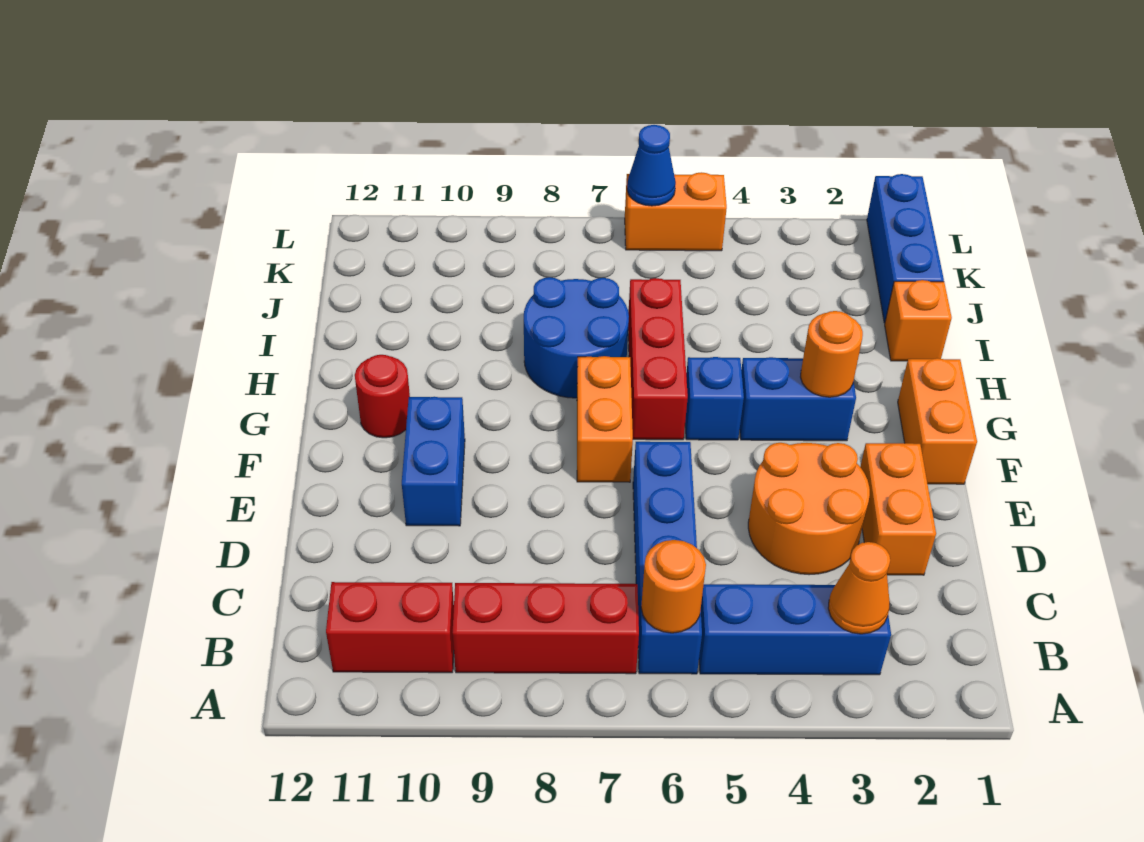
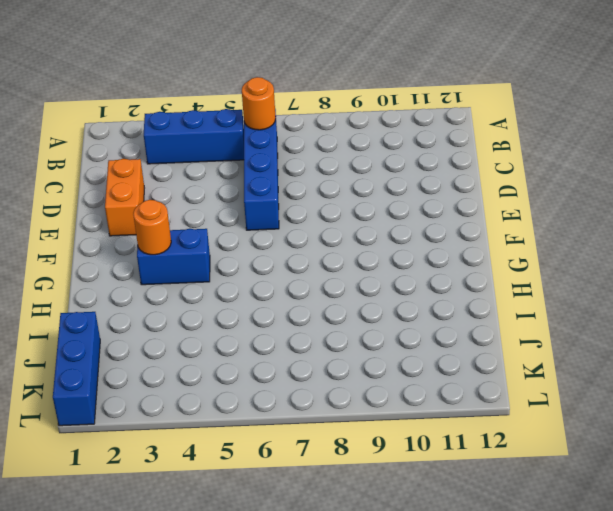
none -> red 1x3 brick [453,583,639,674]
none -> red 1x2 brick [326,582,454,673]
none -> orange 2x2 round brick [748,443,870,575]

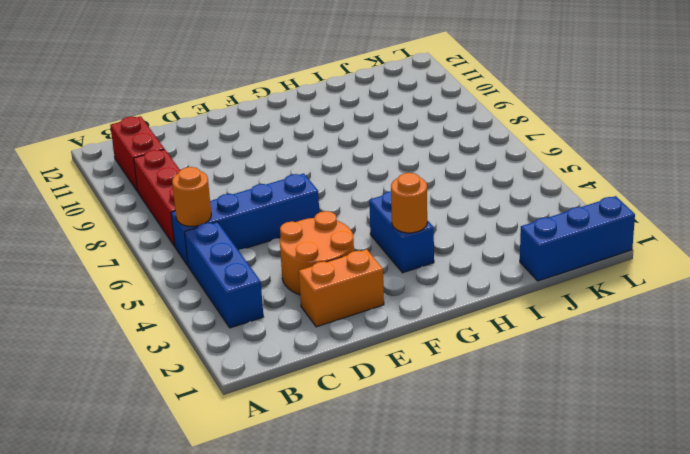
none -> blue 1x2 brick [402,397,465,526]
none -> orange 1x2 brick [898,358,977,484]
none -> orange 1x2 brick [577,356,633,482]

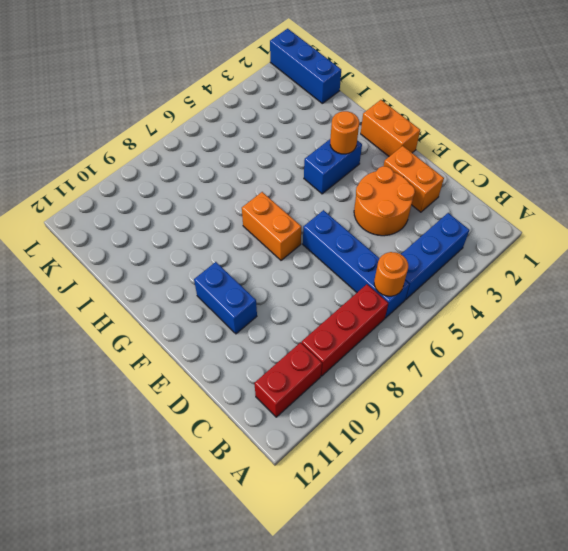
none -> blue 1x1 brick [685,357,744,440]
none -> red 1x3 brick [628,278,688,440]
none -> red 1x1 round brick [355,355,410,438]

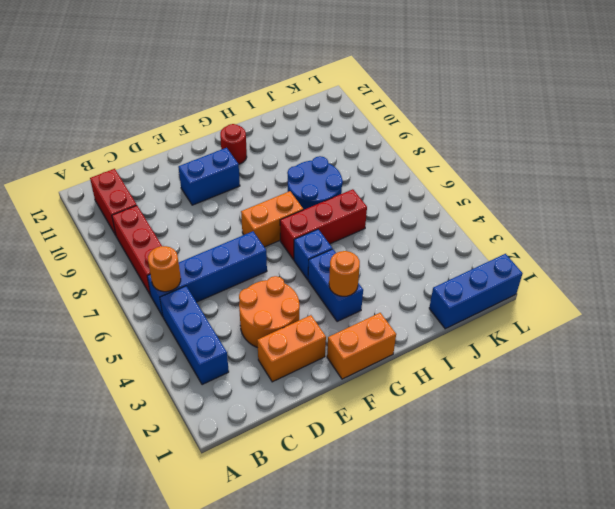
none -> orange 1x1 brick [885,280,952,361]
none -> orange 1x2 brick [625,172,727,251]
none -> orange 1x1 cone [828,542,890,634]

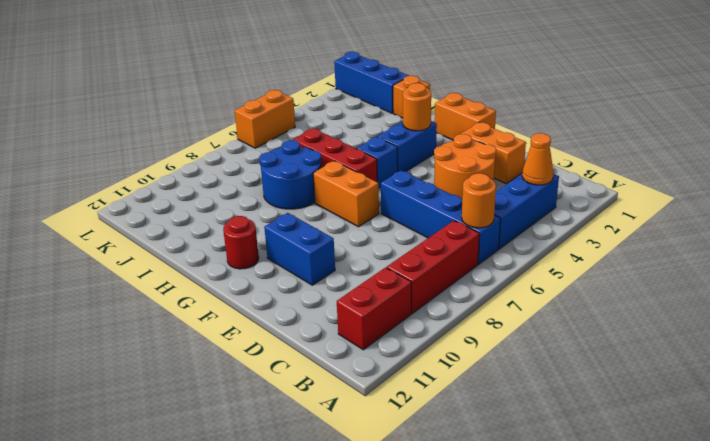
none -> blue 1x1 cone [627,125,676,206]

